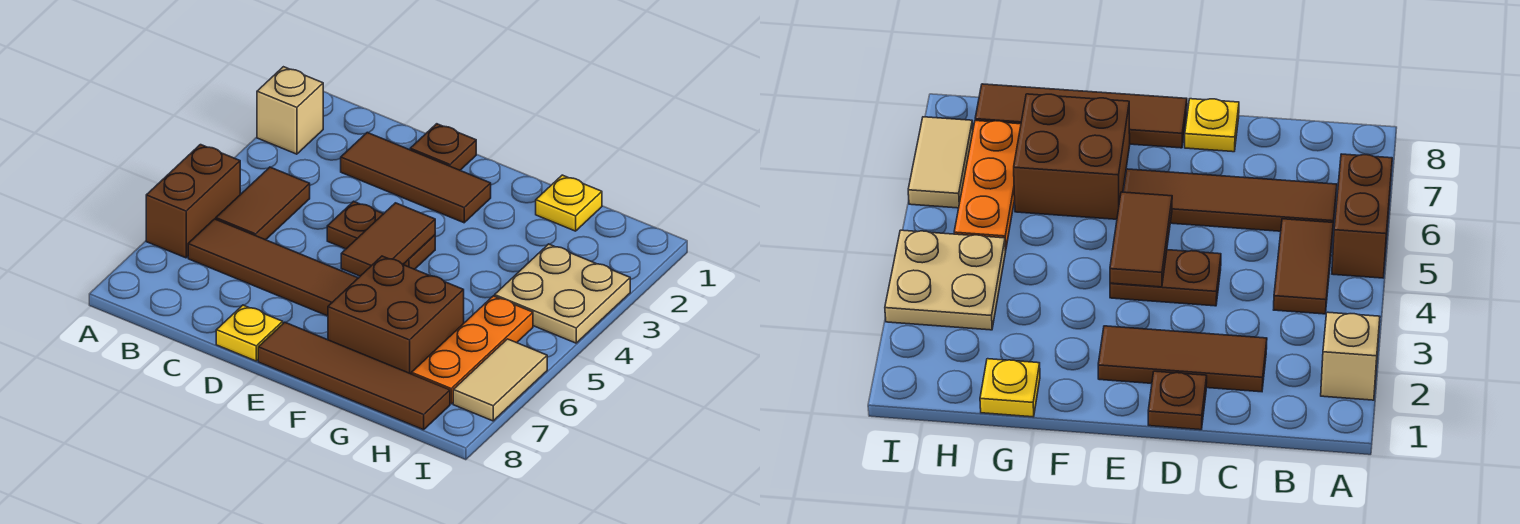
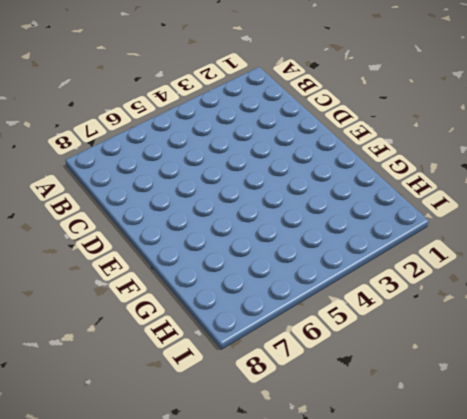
none -> tan 1x1 brick [257,67,323,154]
none -> brown 1x2 brick [146,145,240,258]
none -> brown 1x2 tile [216,167,310,240]

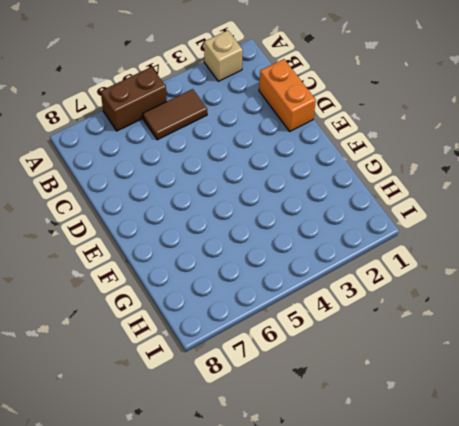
orange 1x2 brick [259,59,316,131] -> brown 1x1 plate [410,124,476,170]
none -> brown 1x4 tile [188,219,358,316]
none -> brown 1x3 tile [341,133,491,223]
none -> brown 1x2 plate [327,201,435,269]

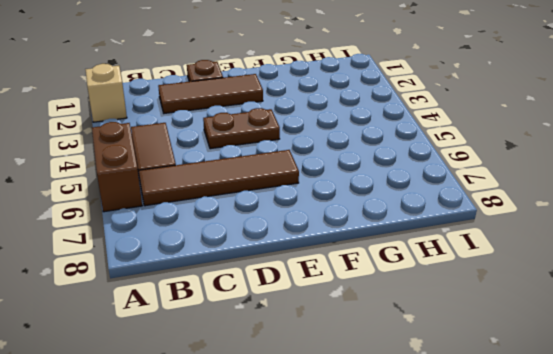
none -> yellow 1x1 plate [216,305,283,361]
none -> brown 1x4 tile [258,322,450,430]
none -> brown 2x2 brick [328,256,464,374]

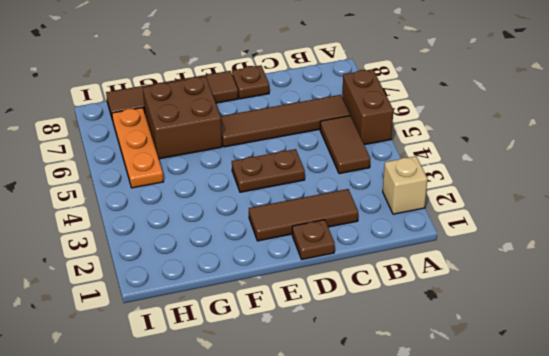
brown 1x1 plate [232,65,269,99] -> yellow 1x1 plate [216,305,283,361]
none -> yellow 1x1 plate [536,175,602,231]
none -> tan 2x2 plate [495,244,630,343]
none -> tan 1x2 tile [453,339,547,421]

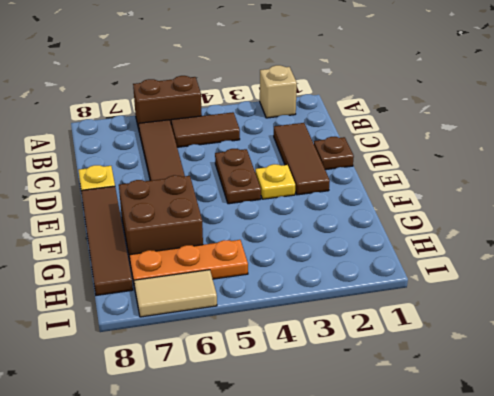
yellow 1x1 plate [255,164,295,199] -> yellow 1x1 plate moved to [536,175,602,231]
none -> tan 2x2 plate [495,244,630,343]
none -> brown 1x2 tile [341,203,435,276]

